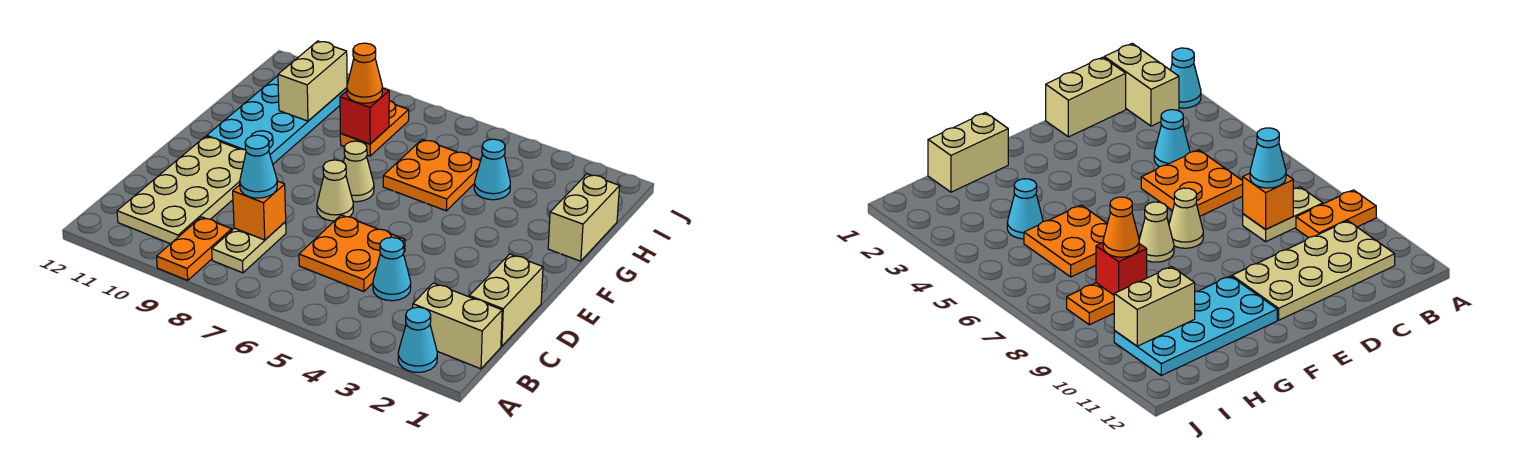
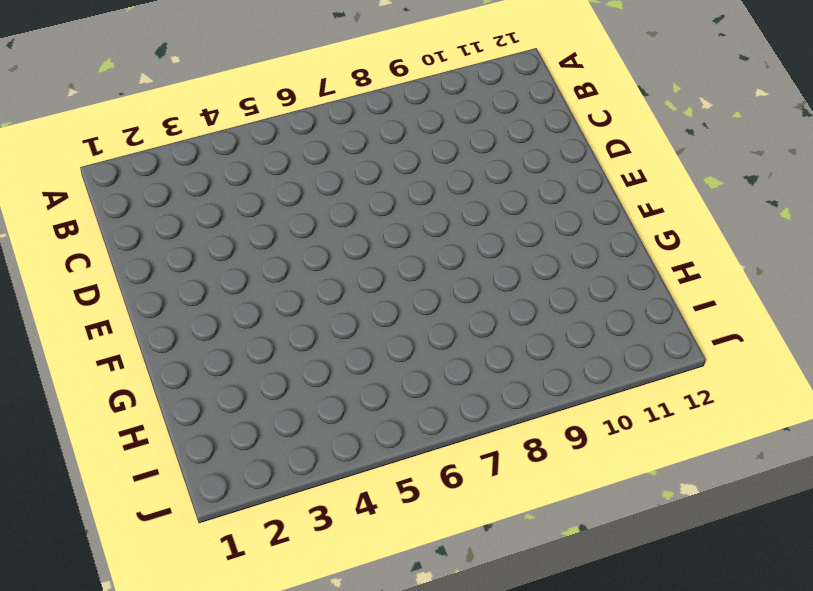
none -> cyan 1x1 cone [398,307,437,372]
none -> orange 1x2 plate [157,217,232,280]
none -> tan 1x2 brick [413,283,502,369]

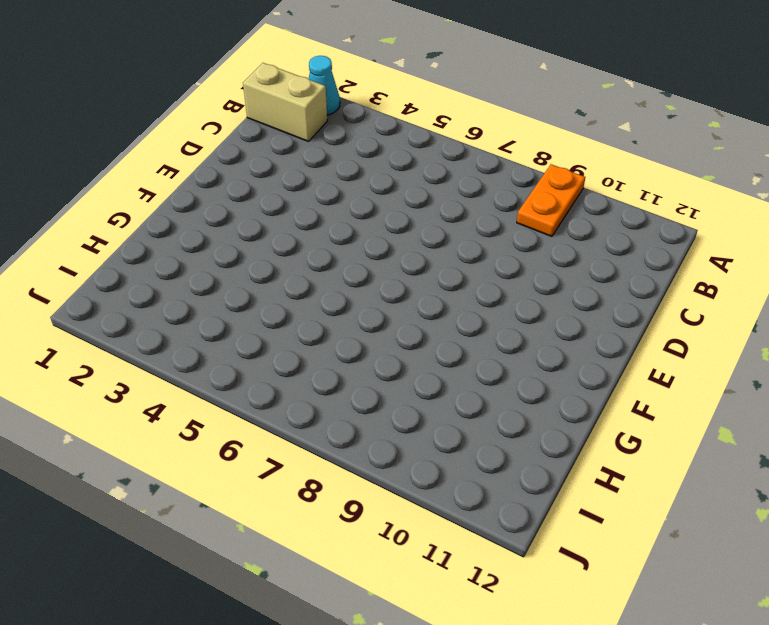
none -> tan 1x2 plate [212,222,286,273]
none -> tan 2x4 plate [117,136,246,244]
none -> tan 1x2 brick [469,254,543,346]

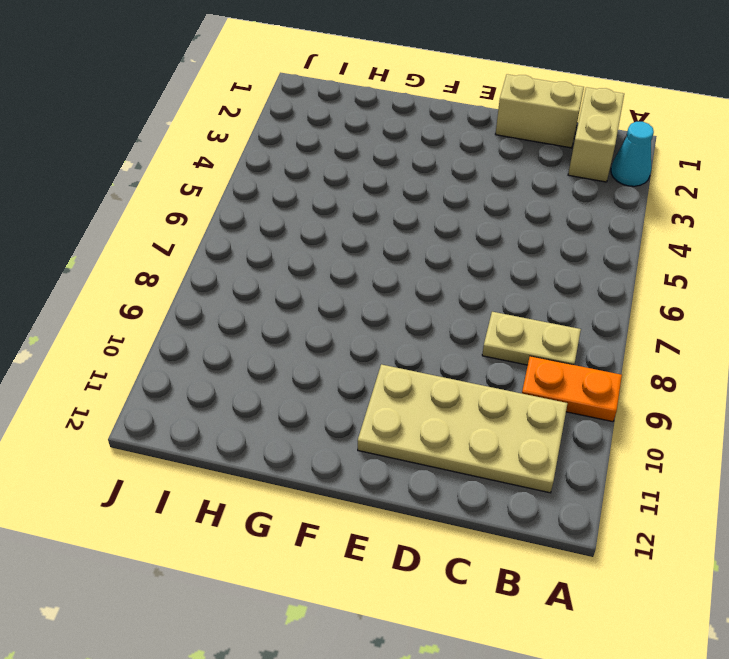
none -> cyan 1x1 cone [373,237,411,301]
none -> orange 2x2 plate [299,215,405,292]
none -> tan 1x1 cone [317,160,353,221]

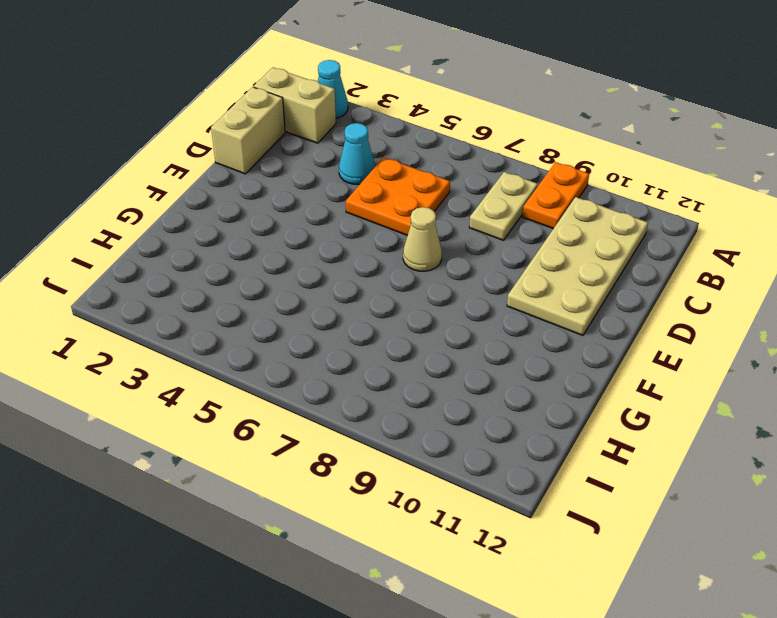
none -> tan 1x1 cone [343,141,374,202]
none -> cyan 2x4 plate [207,76,347,164]
none -> tan 1x2 brick [548,174,620,261]

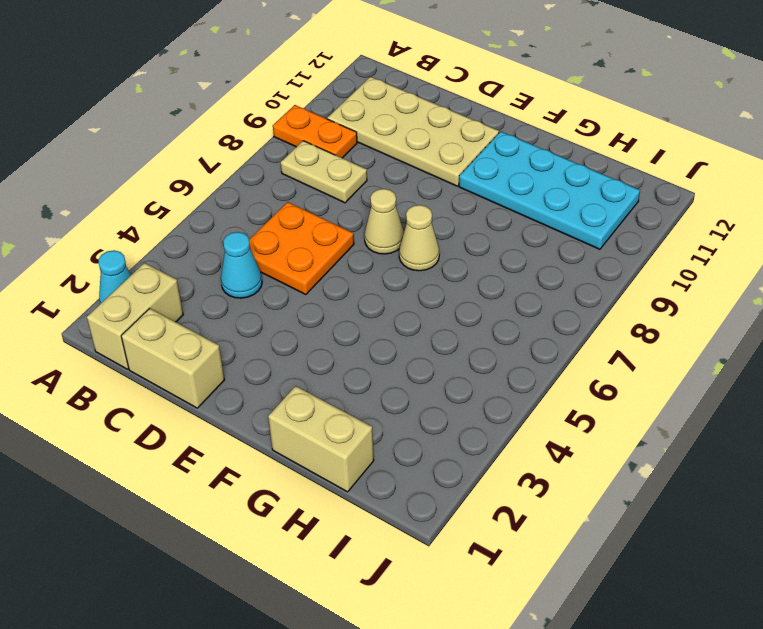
none -> orange 2x2 plate [383,139,481,211]
none -> cyan 1x1 cone [474,139,510,200]
none -> orange 1x2 plate [340,101,409,156]

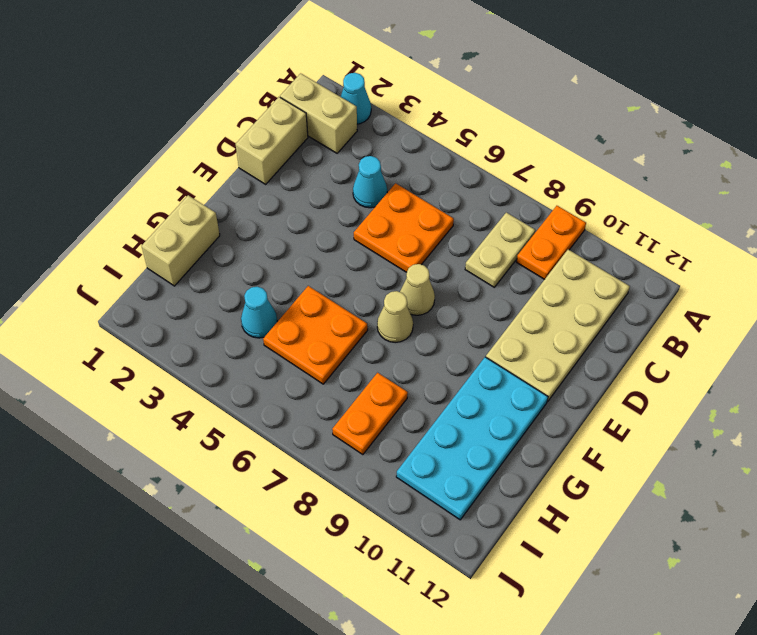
none -> orange 1x1 brick [233,181,286,240]
none -> red 1x1 brick [340,88,389,144]
none -> tan 1x2 brick [278,41,347,121]

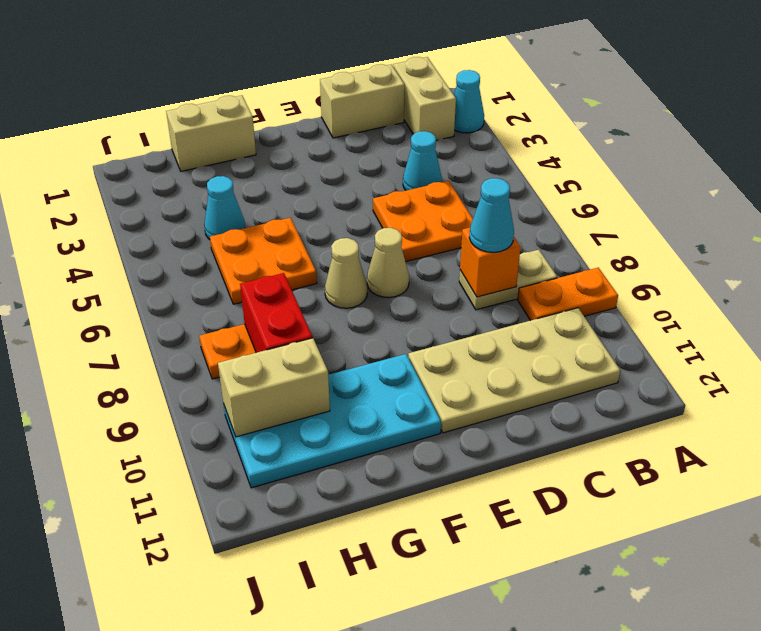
red 1x2 brick [240,273,312,353] -> red 1x1 brick [340,88,389,144]
none -> orange 1x1 cone [347,43,382,103]

